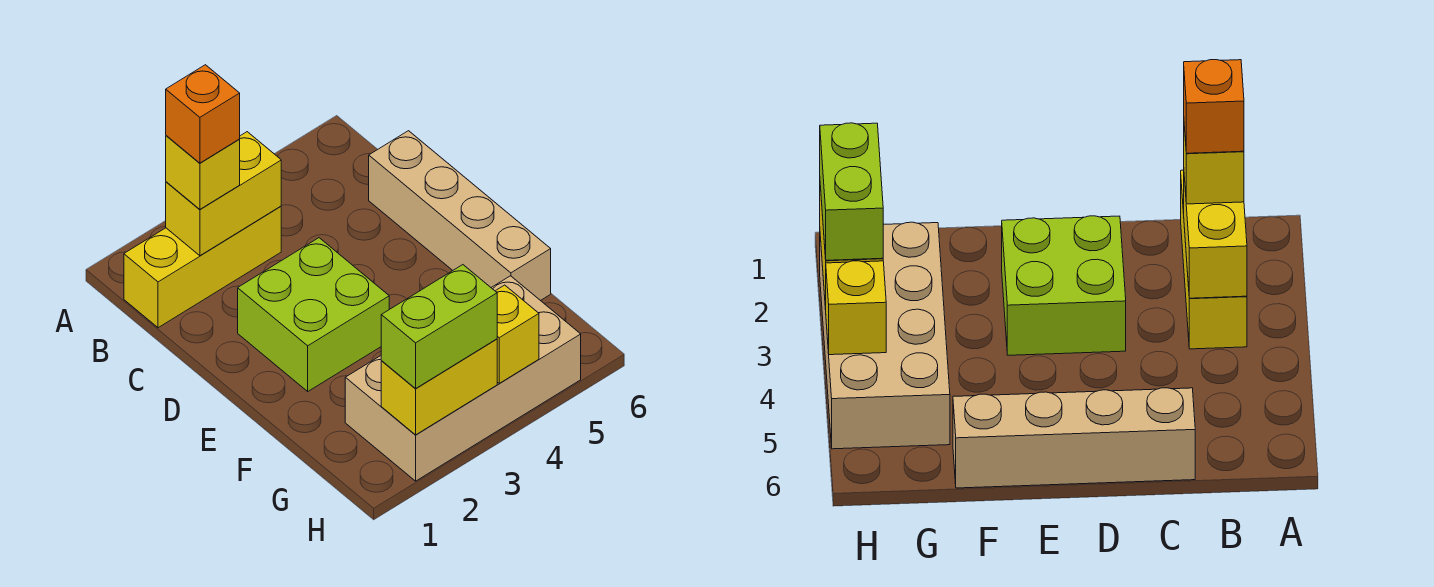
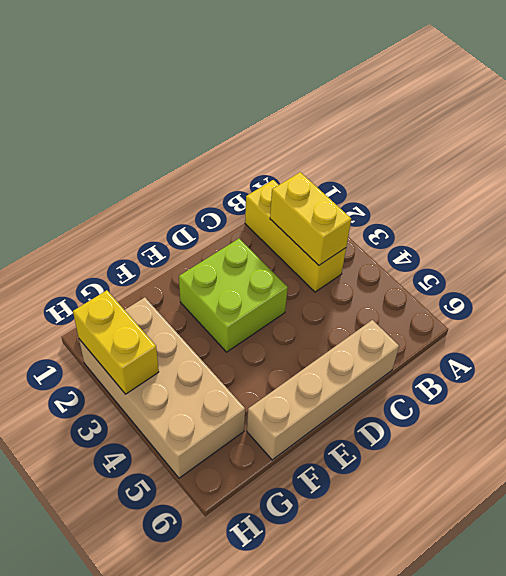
none -> yellow 1x1 brick [496,285,539,384]
none -> yellow 1x1 brick [166,136,240,209]

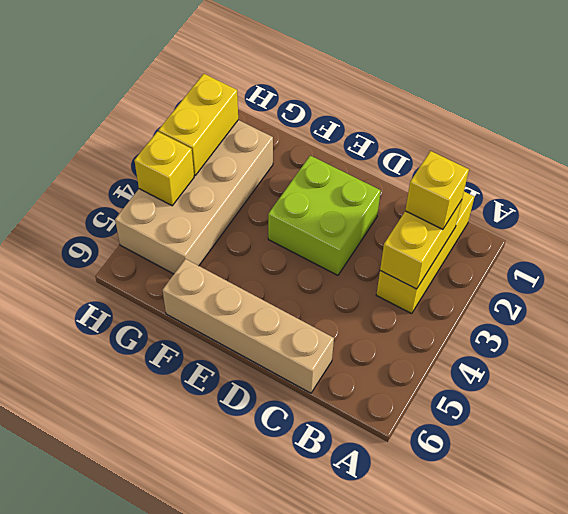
none -> lime 1x2 brick [381,265,497,388]
none -> orange 1x1 brick [166,65,240,163]

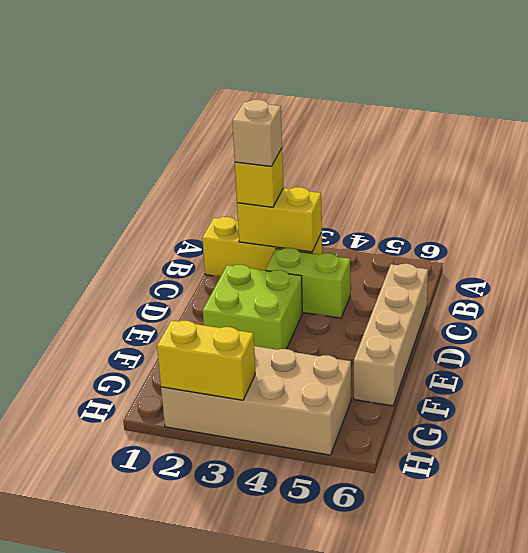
tan 1x1 brick [232,100,282,167] -> orange 1x1 brick [166,65,240,163]
lime 1x2 brick [265,248,350,318] -> lime 1x2 brick moved to [381,265,497,388]
none -> yellow 1x1 brick [496,285,539,384]

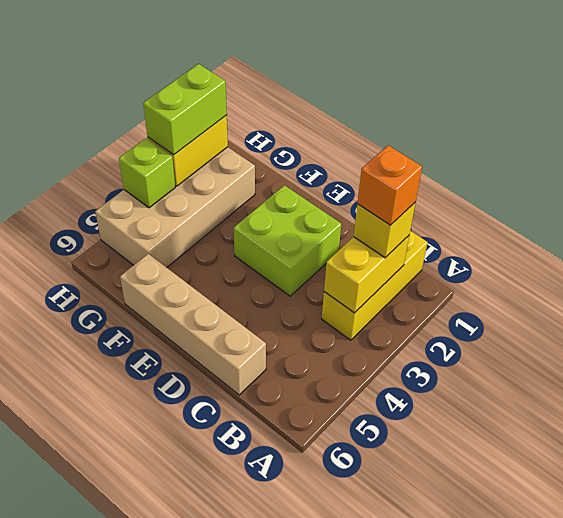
lime 1x1 brick [119,138,175,208] -> yellow 1x1 brick [496,285,539,384]

